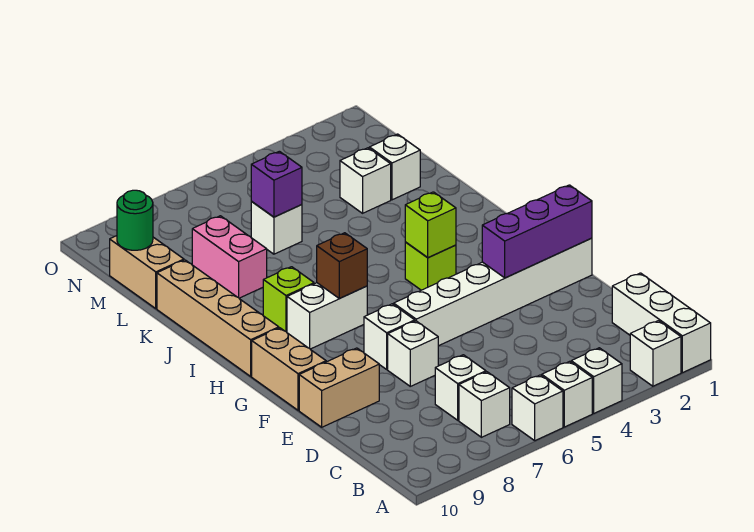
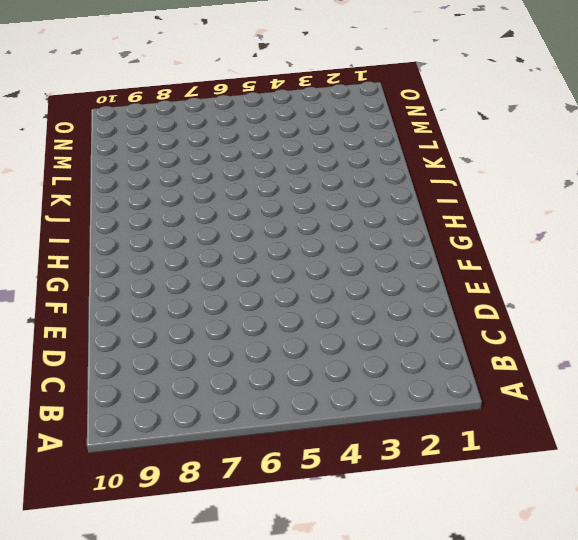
none -> white 1x3 brick [612,273,711,373]
none -> white 1x1 brick [630,321,681,386]
none -> white 1x1 brick [571,348,622,413]

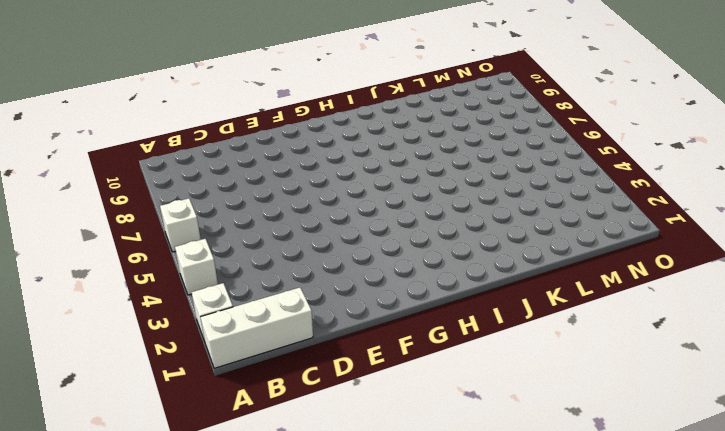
none -> white 1x1 brick [542,361,592,427]
none -> white 1x1 brick [459,372,510,437]
none -> white 1x1 brick [435,355,486,420]

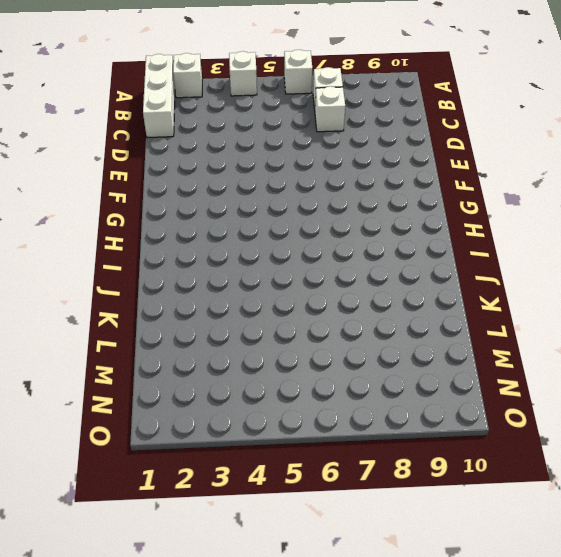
none -> white 1x1 brick [542,361,592,427]
none -> white 1x1 brick [388,321,438,386]
none -> tan 1x2 brick [299,348,379,427]

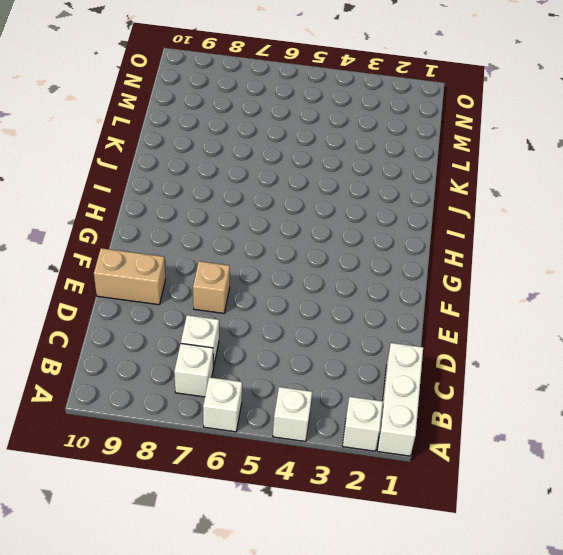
tan 1x1 brick [193,261,230,313] -> white 1x1 brick [388,321,438,386]
none -> white 1x1 brick [542,361,592,427]
none -> white 1x6 brick [394,238,592,346]
none -> white 1x1 brick [364,304,415,369]

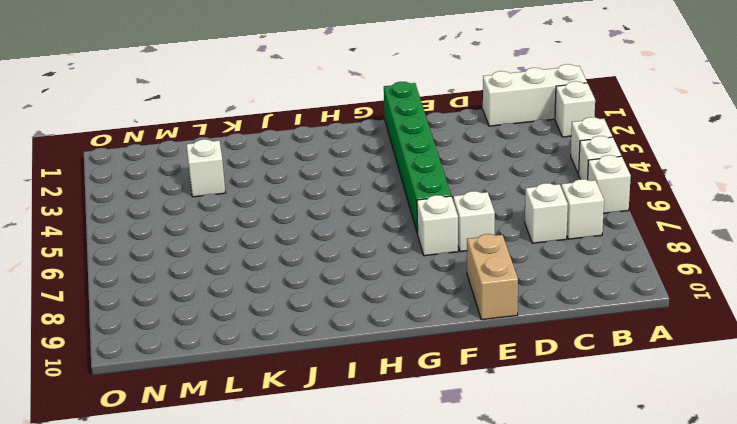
green 1x6 brick [384,82,451,234] -> white 1x6 brick [394,238,592,346]
none -> tan 1x2 brick [252,328,326,410]
none -> lime 1x1 brick [405,242,456,290]
none -> white 1x2 brick [287,283,367,349]

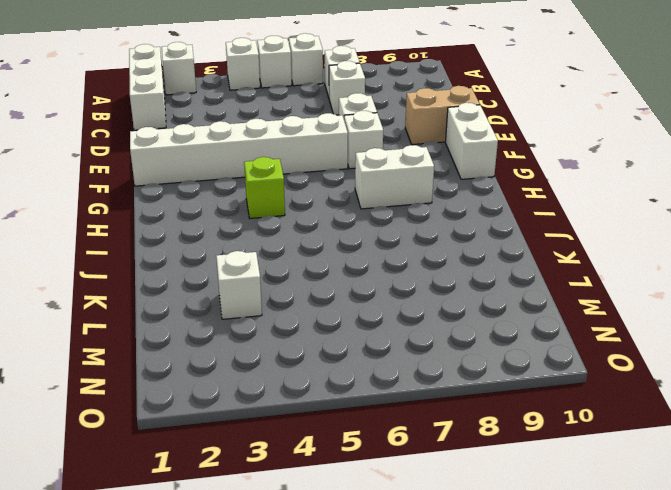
white 1x2 brick [445,103,498,179] -> tan 1x2 brick [252,328,326,410]
none -> tan 1x4 brick [157,260,279,376]
none -> lime 1x1 brick [263,267,314,332]
none -> pink 1x2 brick [192,216,267,298]

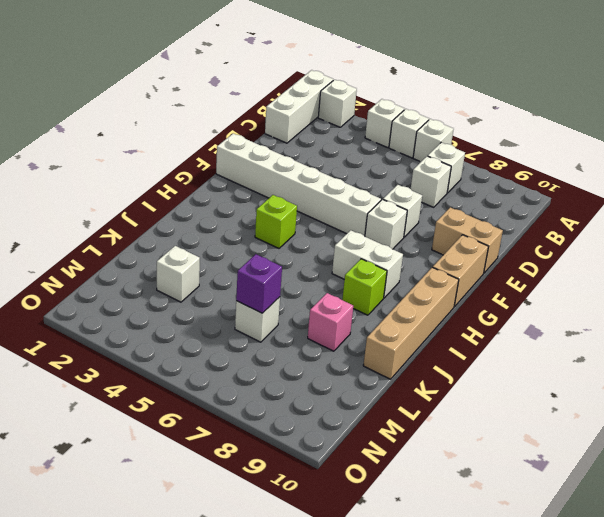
pink 1x1 brick [308,293,353,351] -> pink 1x2 brick [192,216,267,298]
none -> white 1x1 brick [369,134,420,200]
none -> tan 1x2 brick [110,236,184,309]
none -> purple 1x3 brick [482,185,592,278]

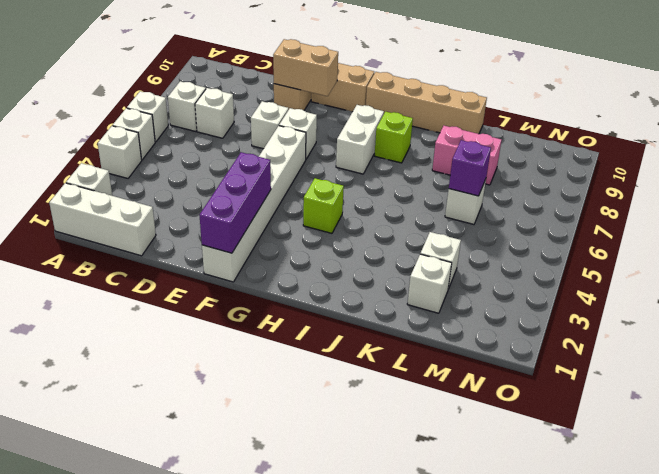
tan 1x2 brick [273,39,338,96] -> tan 1x2 brick moved to [110,236,184,309]
none -> lime 1x1 brick [405,192,456,258]
none -> brown 1x1 brick [317,233,367,298]
none -> green 1x1 round brick [117,190,153,250]

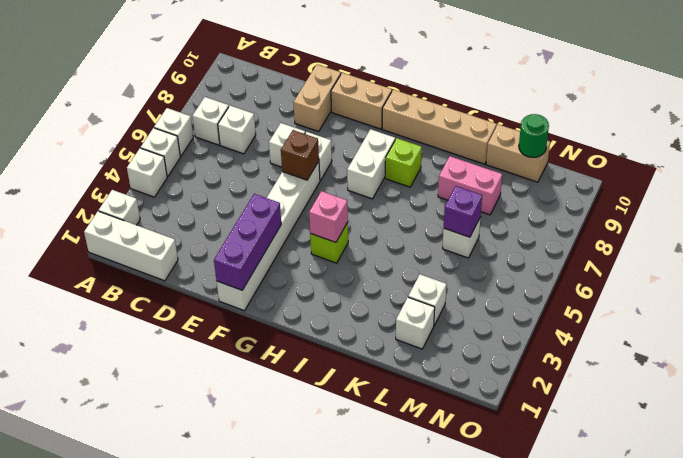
brown 1x1 brick [281,130,319,180] -> brown 1x1 brick moved to [317,233,367,298]
pink 1x1 brick [309,191,348,242] -> lime 1x1 brick [405,192,456,258]

